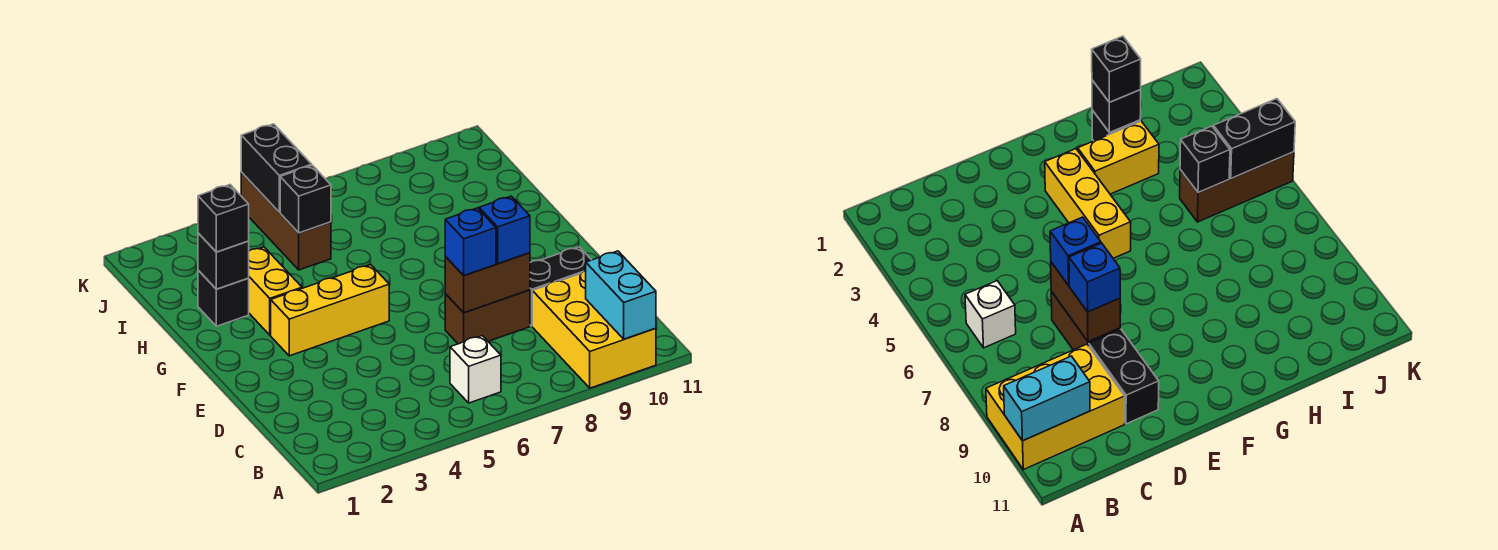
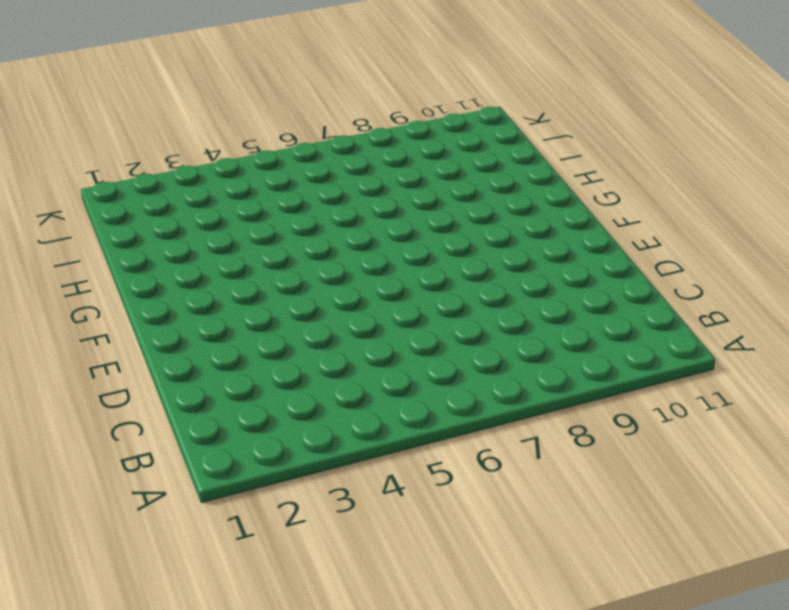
none -> yellow 2x3 brick [532,270,656,388]
none -> white 1x1 brick [450,336,501,403]
none -> brown 1x2 brick [445,290,530,344]

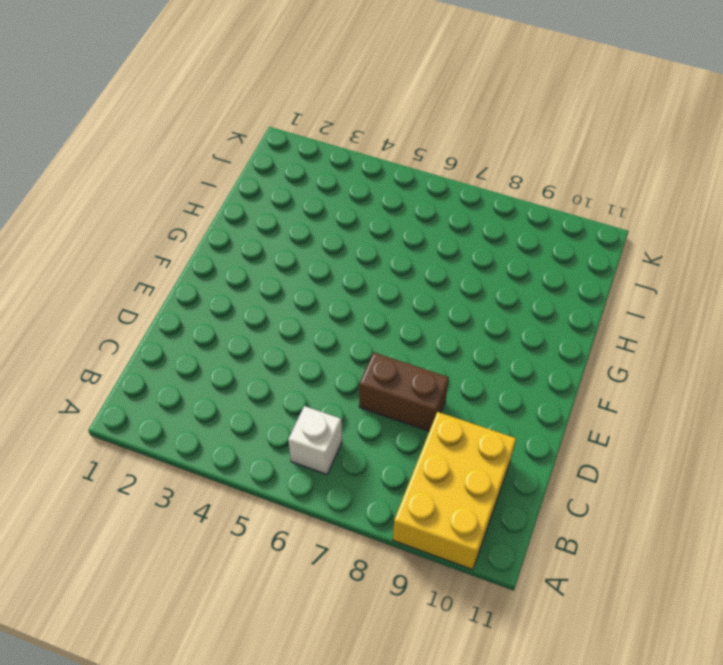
none -> black 1x2 brick [530,247,591,326]
none -> yellow 1x3 brick [271,265,389,356]
none -> yellow 1x2 brick [248,247,302,335]

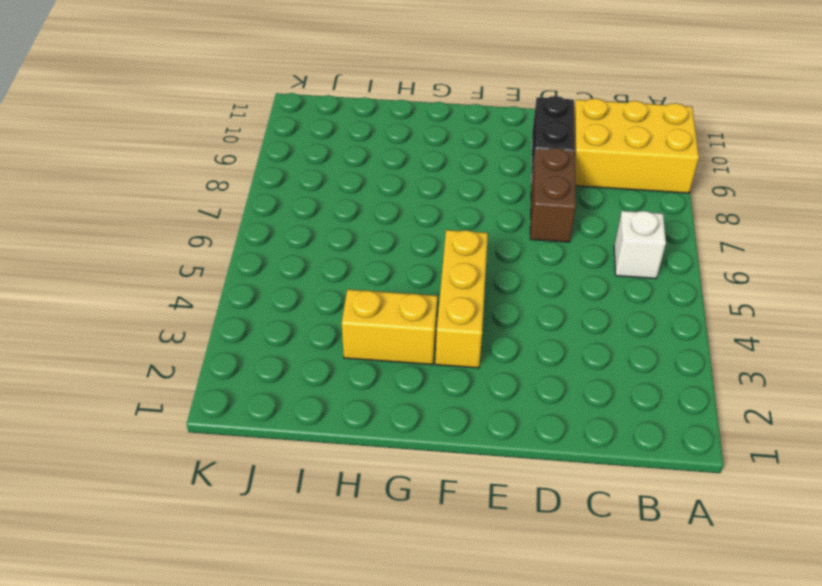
none -> black 1x1 brick [198,270,249,326]
none -> brown 1x3 brick [241,173,331,270]
none -> cyan 1x2 brick [586,251,656,339]

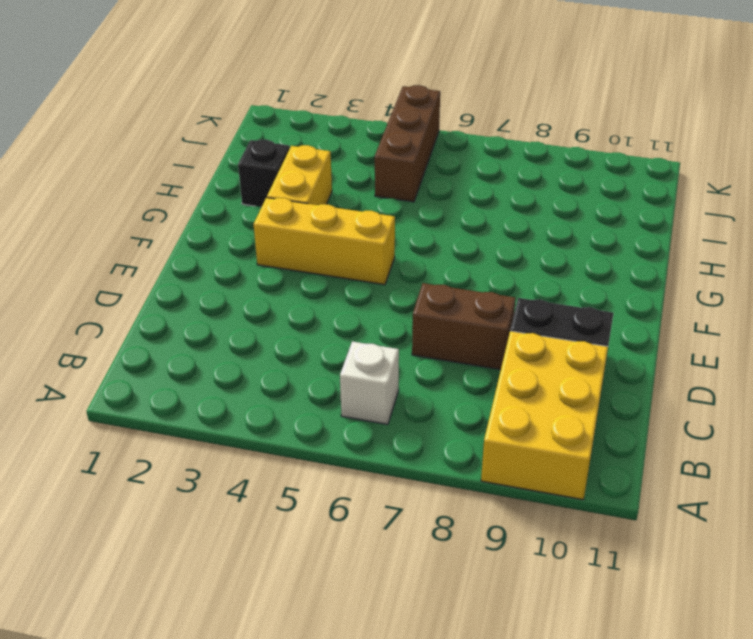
none -> cyan 1x2 brick [586,251,656,339]
none -> brown 1x2 brick [445,253,530,313]
none -> black 1x1 brick [198,233,249,289]

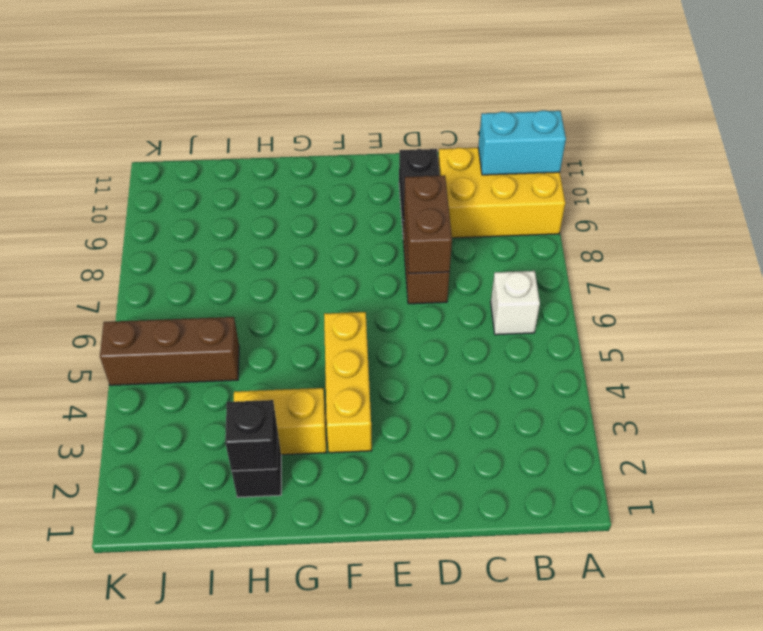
none -> black 1x1 brick [280,165,331,233]
none -> black 1x2 brick [241,124,312,212]
none -> blue 1x1 brick [445,208,496,276]

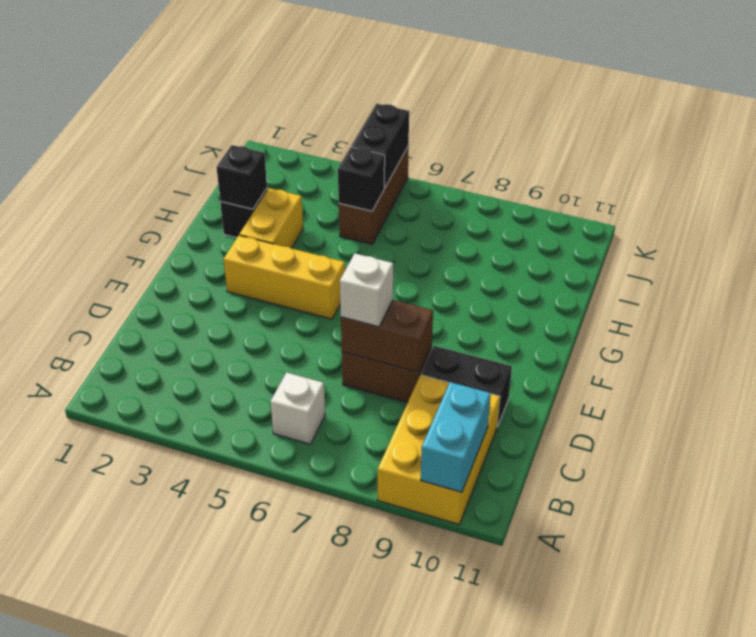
white 1x1 brick [340,254,393,327] -> blue 1x1 brick [445,208,496,276]
none -> blue 1x1 brick [479,196,530,264]
none -> black 1x1 brick [198,185,249,252]

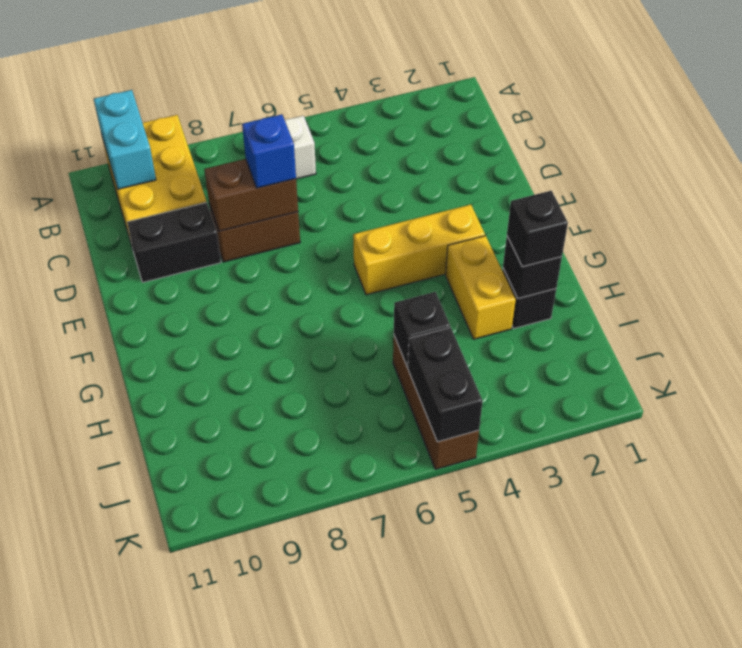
none -> blue 1x1 brick [479,196,530,264]

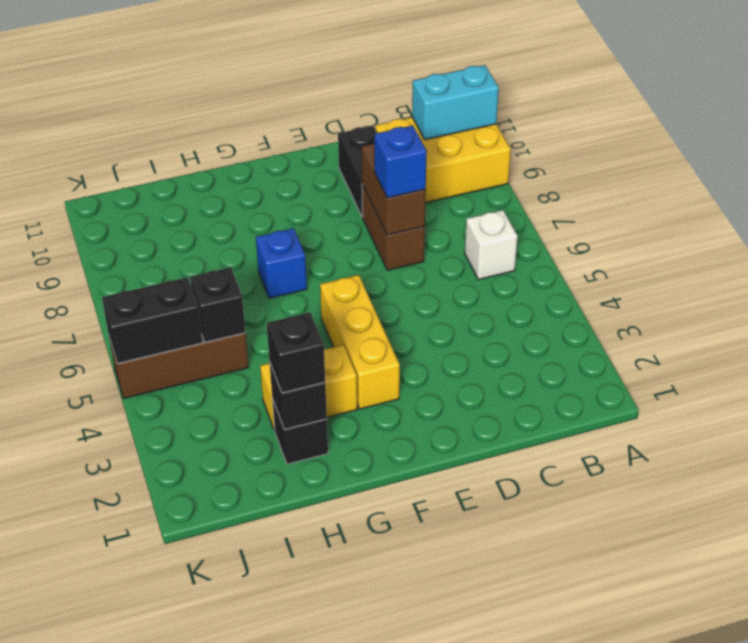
blue 1x1 brick [256,228,307,298] -> blue 1x1 brick moved to [479,196,530,264]

